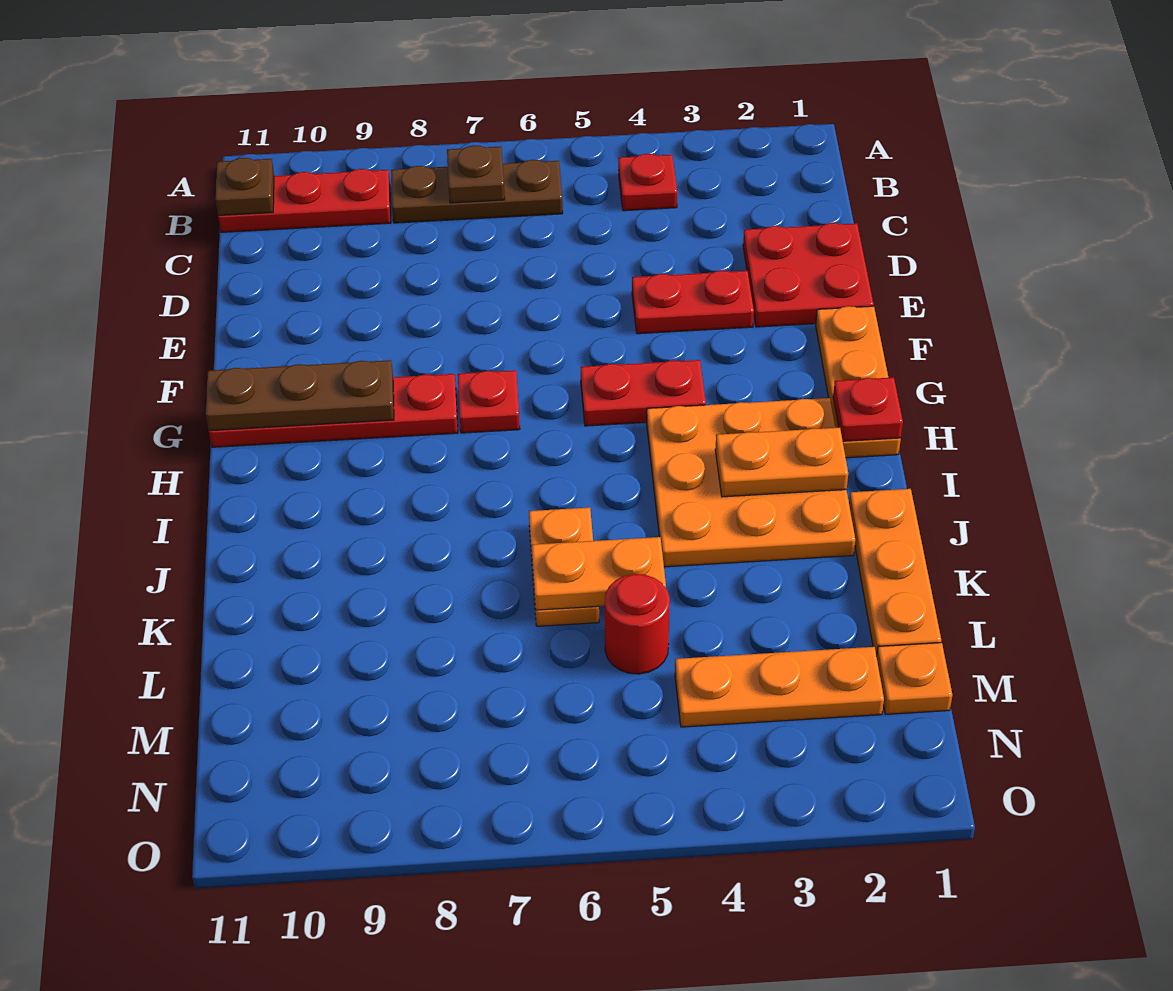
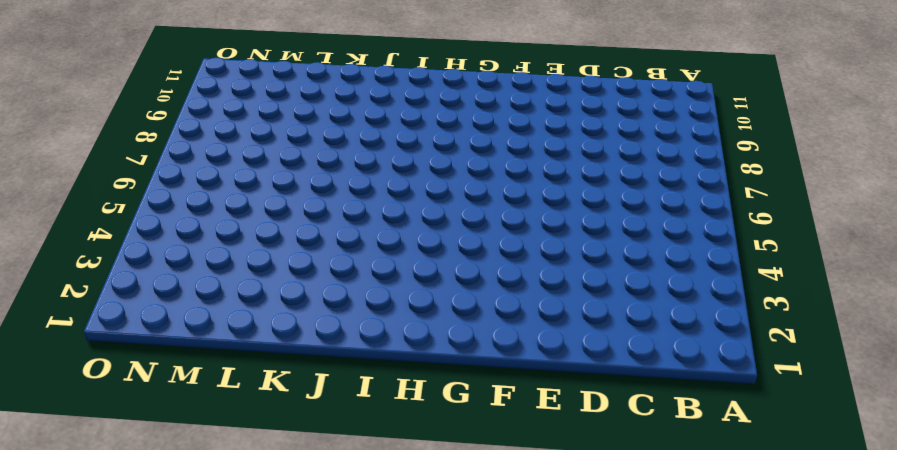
none -> red 1x1 plate [618,154,677,211]
none -> brown 1x3 plate [391,160,563,223]
none -> red 1x3 plate [218,169,391,232]

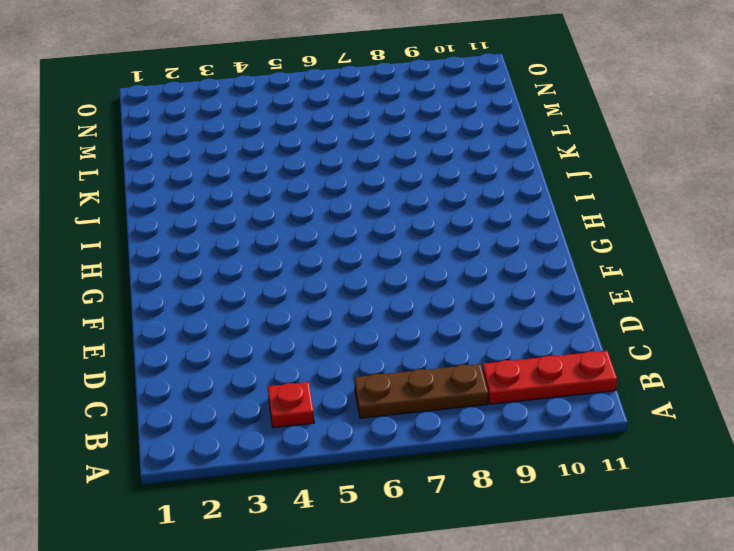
none -> red 2x2 plate [743,223,874,327]
none -> red 1x2 plate [632,271,754,334]
none -> orange 1x3 plate [816,306,901,458]

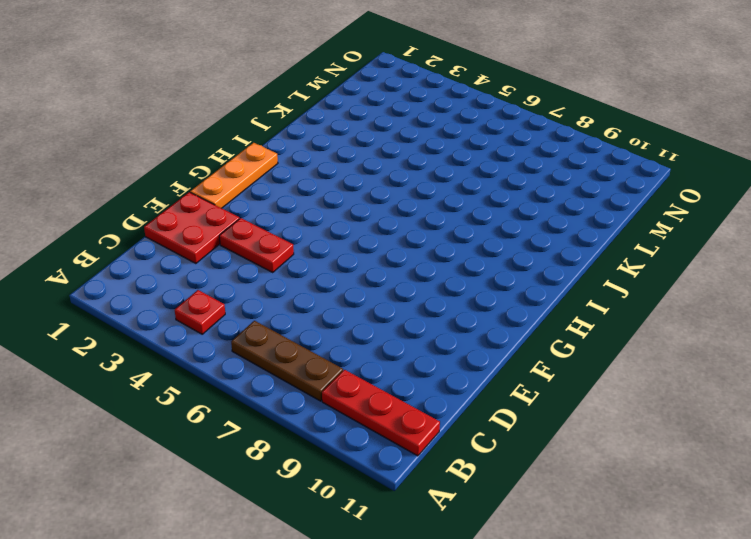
none -> red 1x2 plate [581,360,706,426]
none -> red 1x1 plate [458,370,520,433]
none -> red 1x4 plate [209,374,458,447]

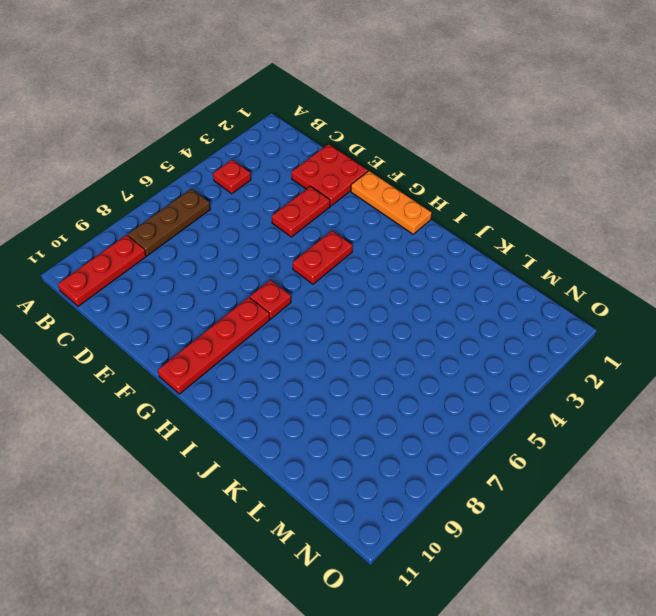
none -> orange 3x3 plate [647,398,855,567]
none -> orange 1x3 plate [849,489,941,656]
none -> orange 1x2 plate [529,507,599,626]

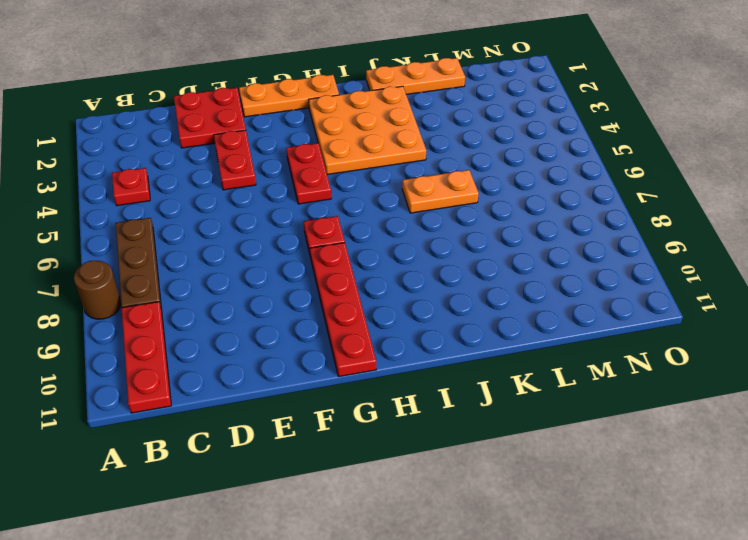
brown 1x1 round brick [74,261,121,319] -> none
none -> red 1x1 round brick [605,574,670,674]
none -> orange 1x1 plate [877,643,952,714]
none -> orange 1x3 plate [675,647,884,727]

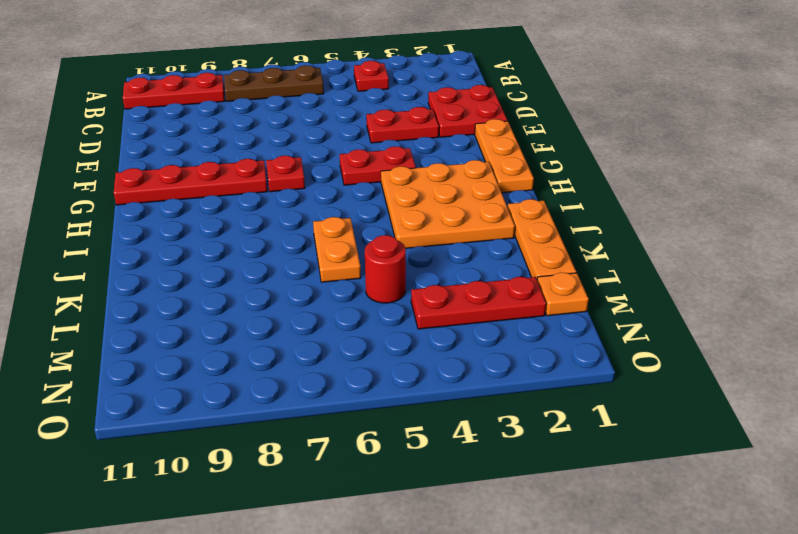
red 1x3 plate [411,277,546,329] -> orange 1x3 plate [675,647,884,727]
none -> brown 1x1 plate [447,145,505,203]
none -> brown 1x1 plate [215,158,274,216]
none -> brown 1x3 plate [206,360,394,431]

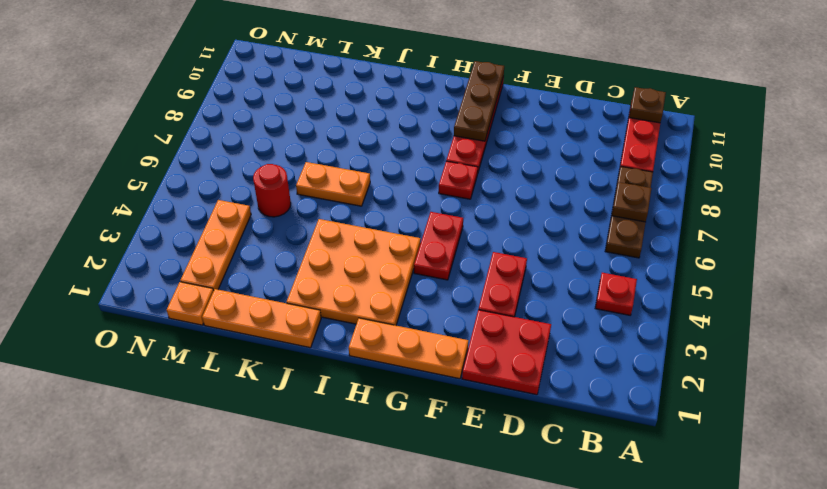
none -> red 1x1 plate [833,377,903,441]
none -> orange 1x2 plate [715,428,848,497]
none -> orange 1x2 plate [532,537,666,610]

